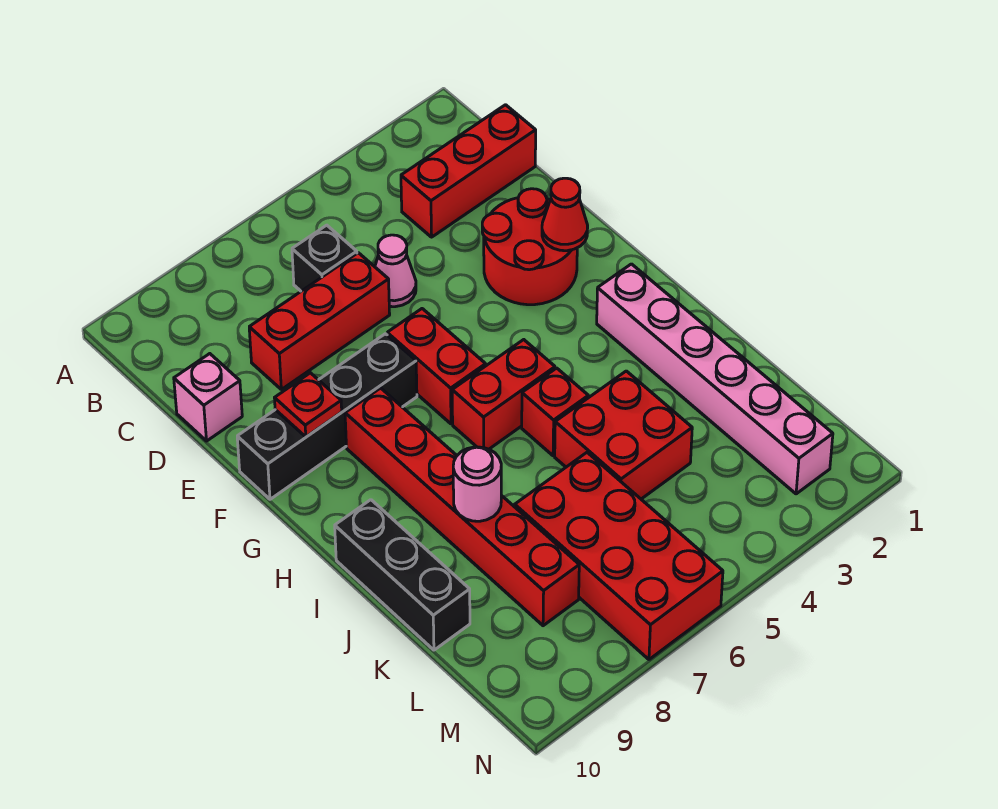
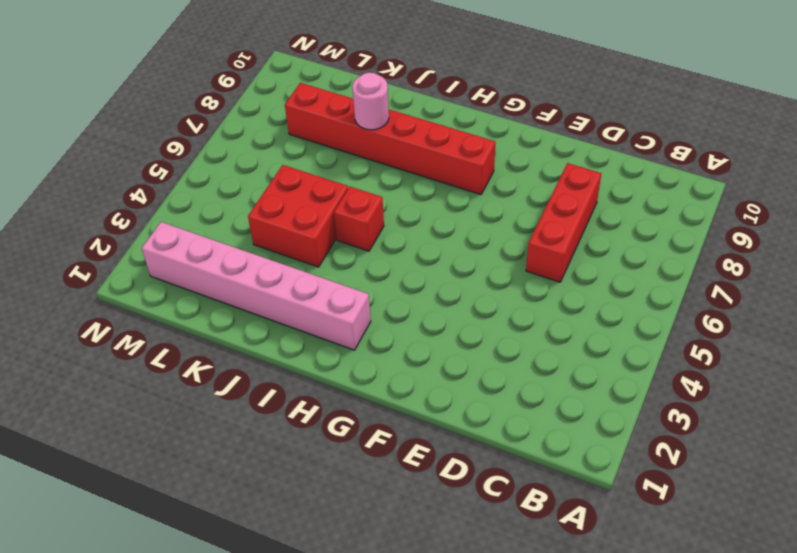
none -> red 1x3 brick [401,105,536,237]
none -> black 1x1 brick [292,225,357,291]
none -> pink 1x1 cone [375,235,416,307]

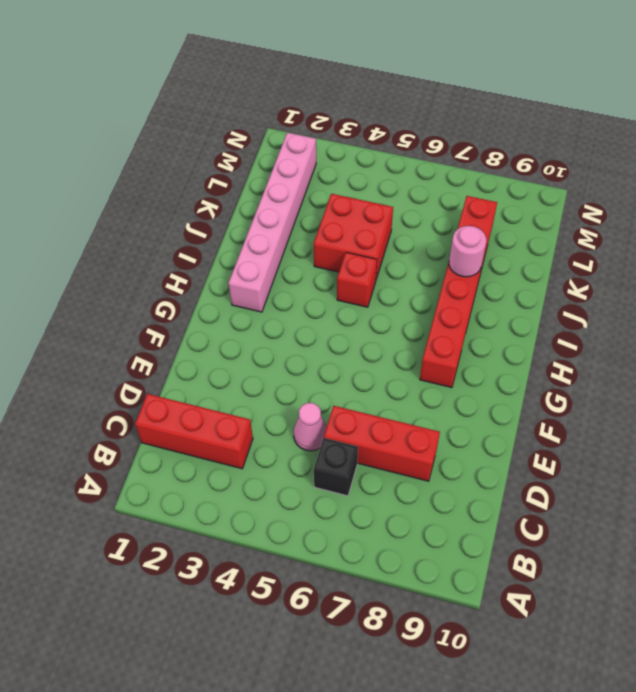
none -> pink 1x1 brick [174,354,242,441]
none -> red 2x2 round brick [482,189,577,305]
none -> red 1x2 brick [387,309,486,424]

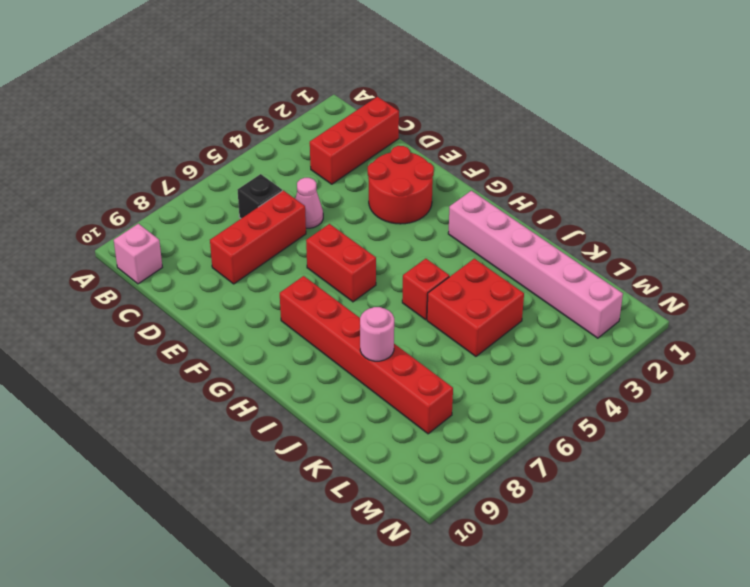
pink 1x1 brick [114,224,162,284] -> pink 1x1 brick moved to [174,354,242,441]
none -> black 1x4 brick [237,334,417,499]
none -> red 1x2 brick [452,340,555,449]
none -> black 1x3 brick [335,500,470,650]

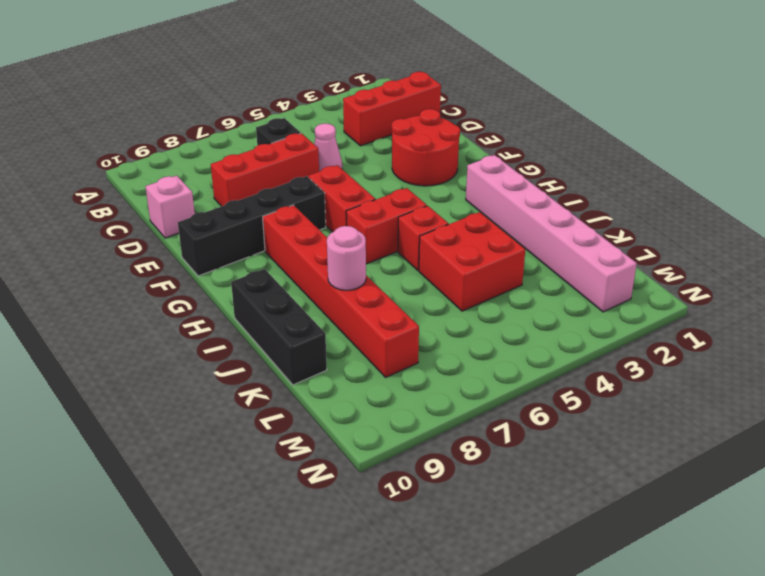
none -> red 2x4 brick [515,453,723,659]
none -> red 1x1 cone [542,178,588,251]
none -> red 1x1 plate [275,373,342,437]

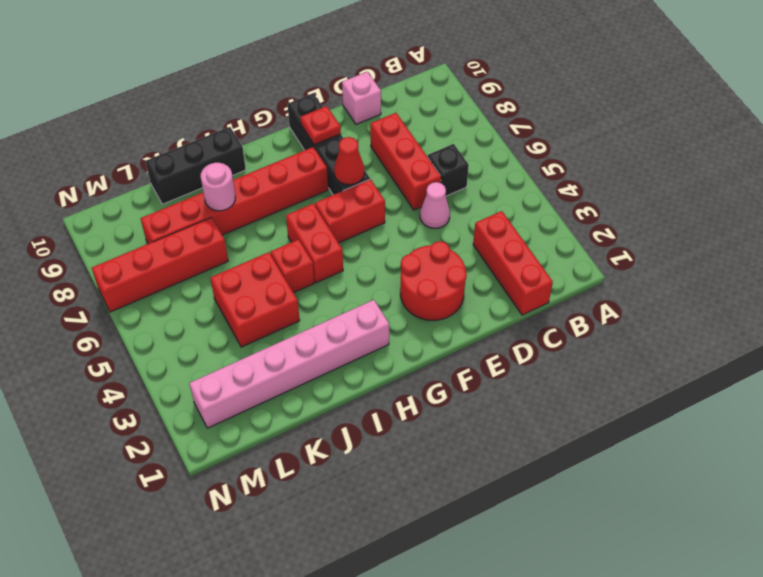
red 1x1 cone [334,137,364,185] -> red 1x1 cone moved to [542,178,588,251]
red 1x4 brick [92,217,228,312] -> red 2x4 brick [515,453,723,659]

